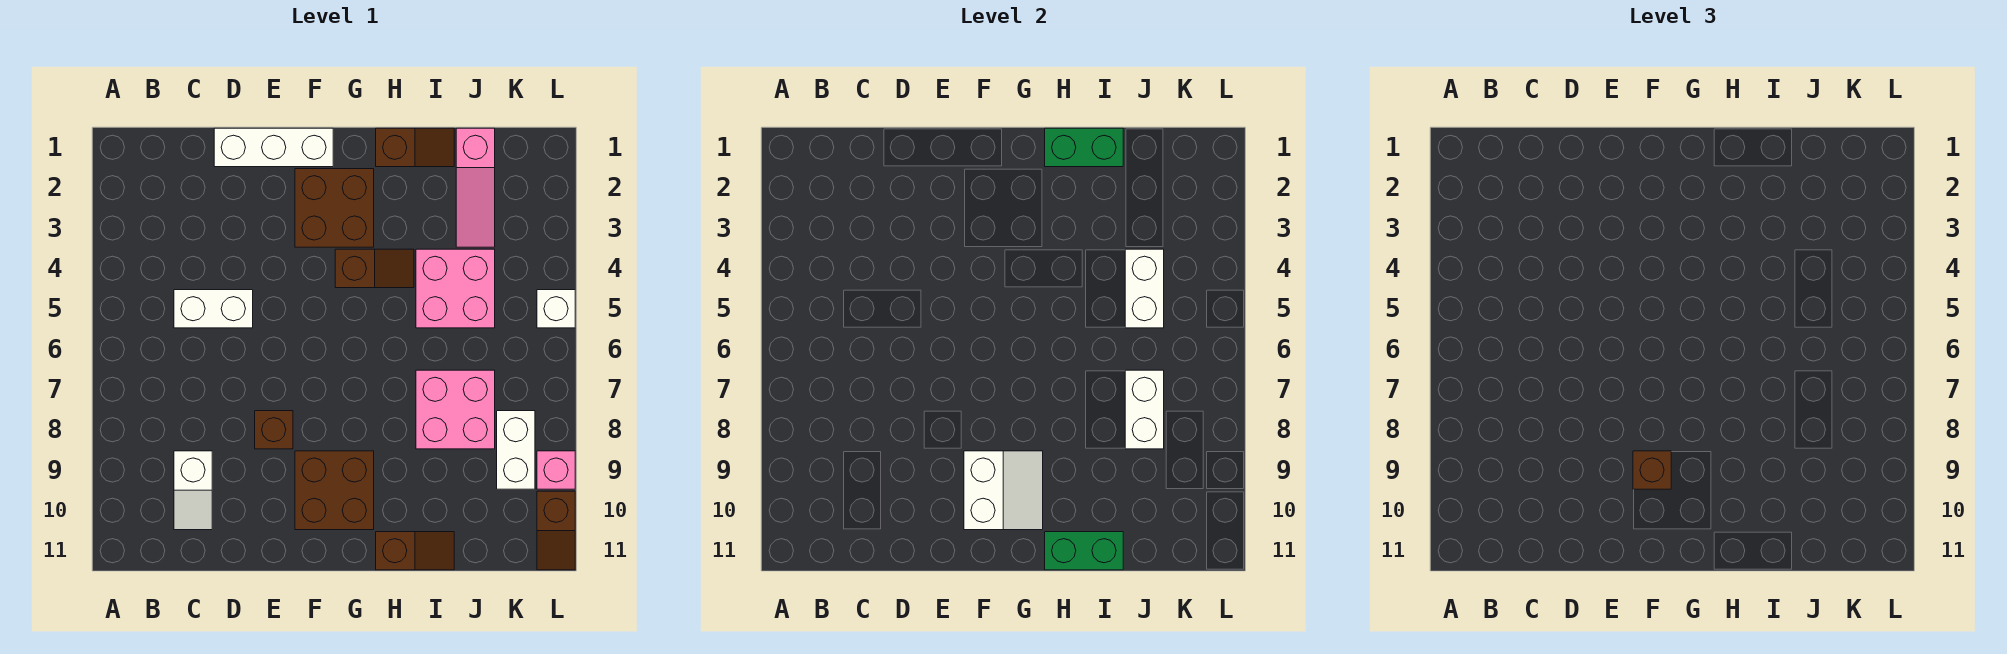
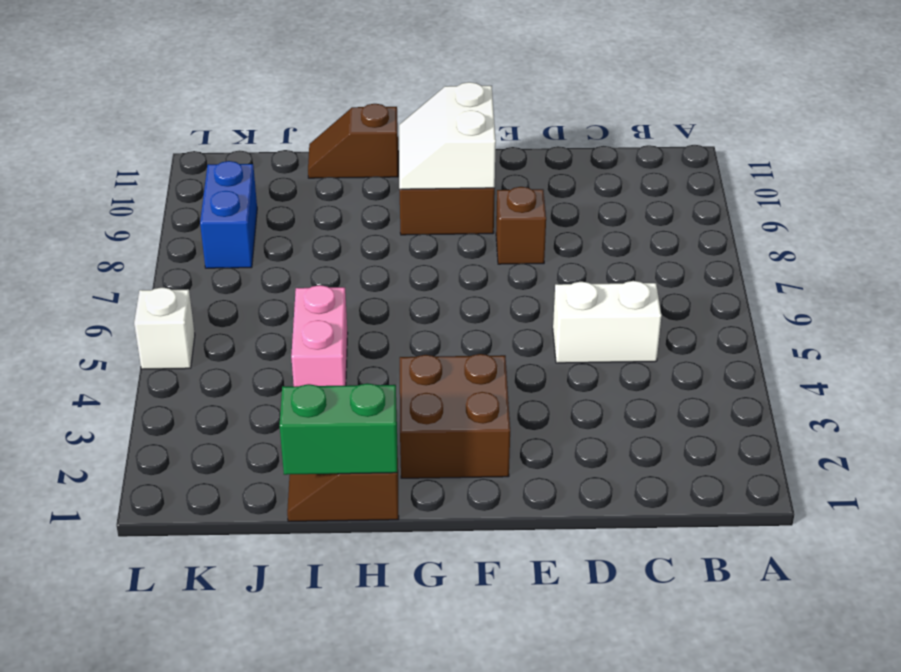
pink 1x2 brick [291,285,348,386] -> pink 2x2 brick [416,249,495,328]
blue 1x2 brick [200,161,257,268] -> white 1x2 brick [497,411,535,489]
none -> white 1x2 slope [174,451,212,530]
none -> white 1x3 brick [214,128,333,167]
none -> brown 1x2 slope [335,249,414,288]

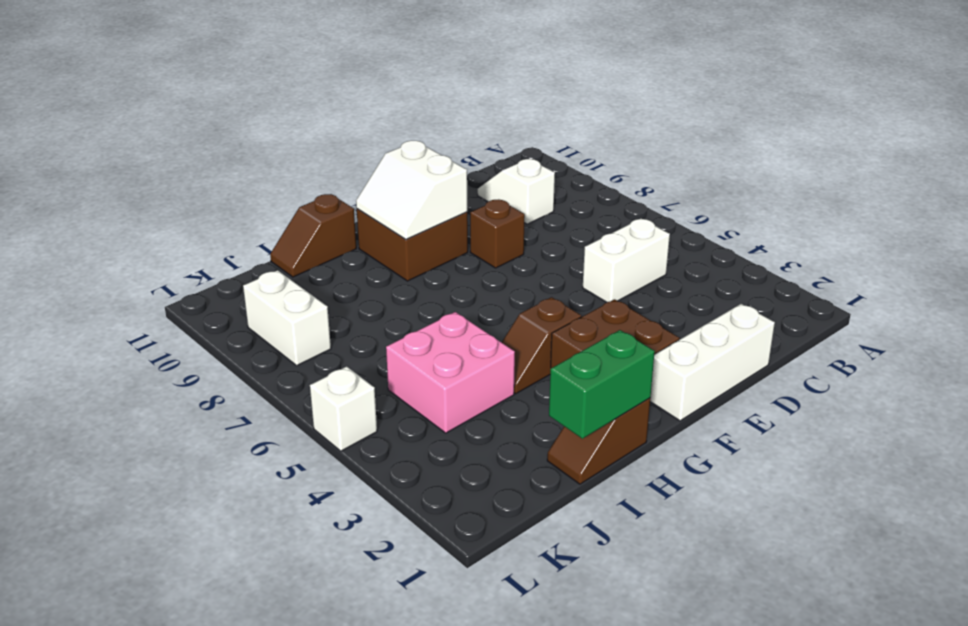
none -> pink 2x2 brick [416,370,495,449]
none -> pink 1x3 slope [456,128,495,247]
none -> pink 1x1 brick [537,451,575,489]

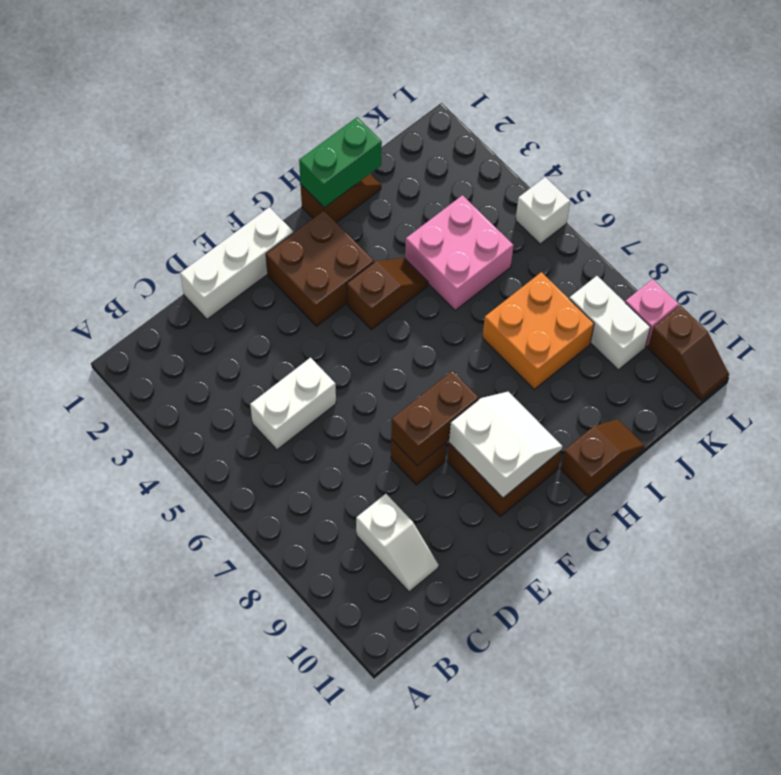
brown 1x2 brick [391,371,479,466] -> none
orange 2x2 brick [483,272,594,389] -> pink 2x2 brick [416,370,495,449]
none -> pink 1x3 slope [456,128,495,247]
none -> green 1x2 brick [1045,532,1123,570]
none -> white 1x2 brick [1125,249,1164,328]

